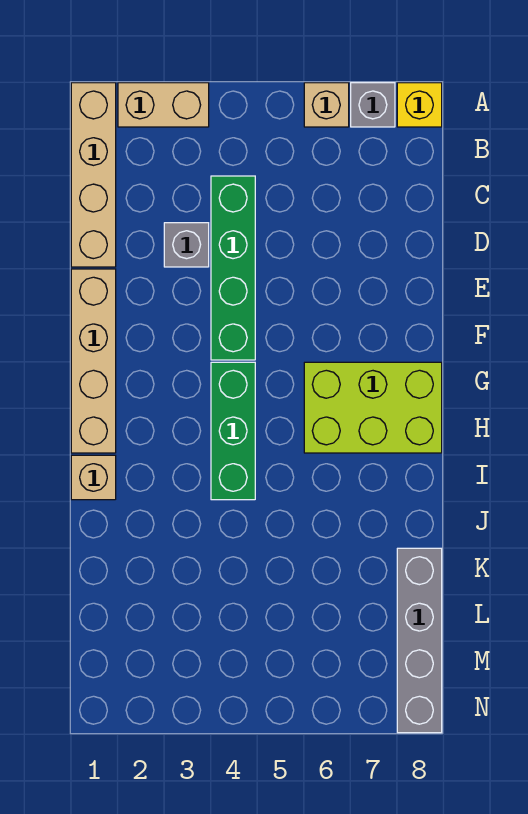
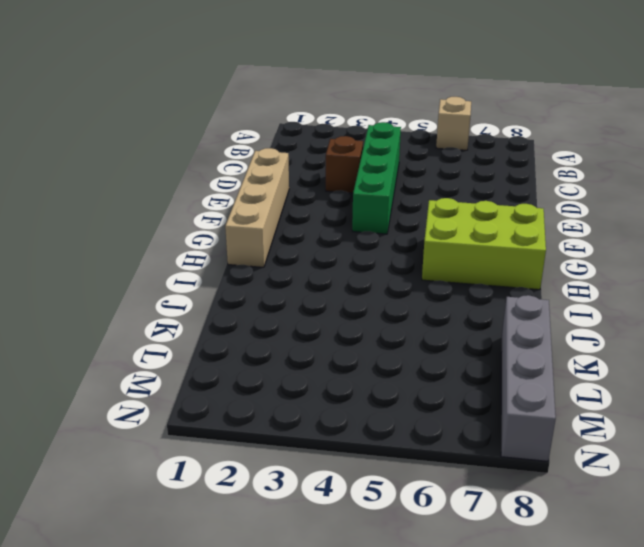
brown 1x1 brick [326,136,363,193] -> grey 1x1 brick [164,223,209,267]
none -> tan 1x4 brick [71,83,116,267]
none -> tan 1x2 brick [118,83,209,127]
none -> grey 1x1 brick [351,83,395,127]

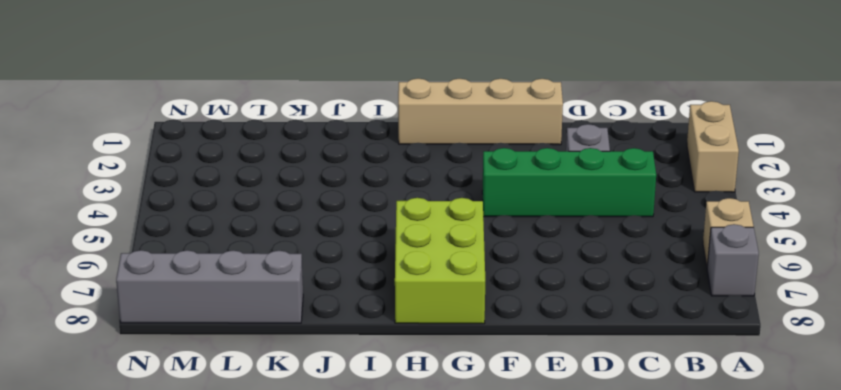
none -> tan 1x4 brick [71,83,116,267]
none -> yellow 1x1 brick [397,83,442,127]
none -> green 1x3 brick [211,362,255,500]

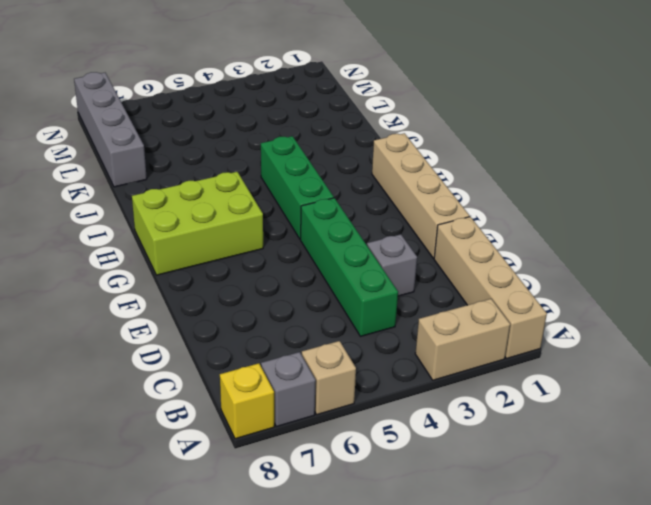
none -> tan 1x1 brick [71,455,116,500]

